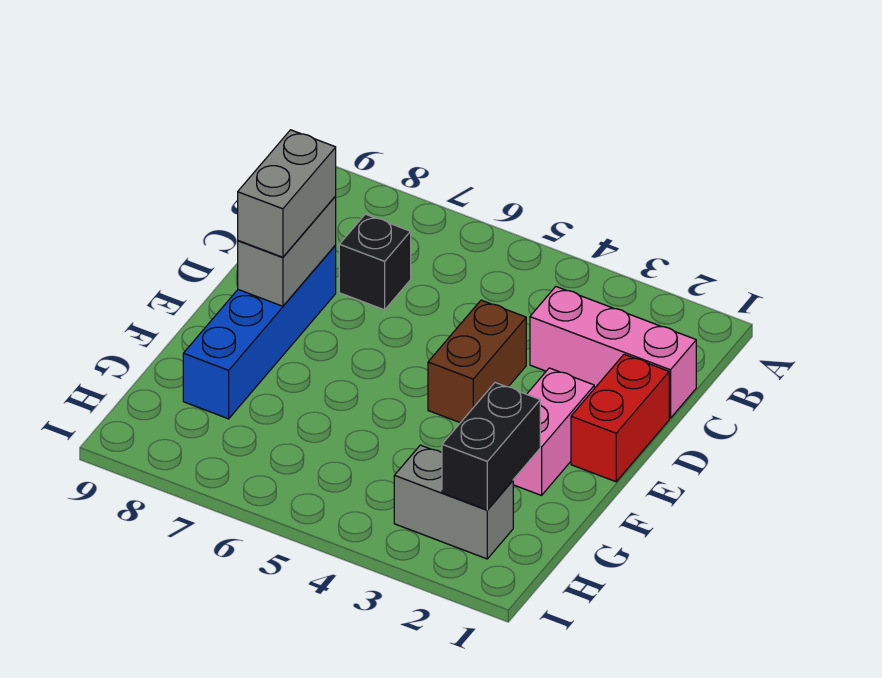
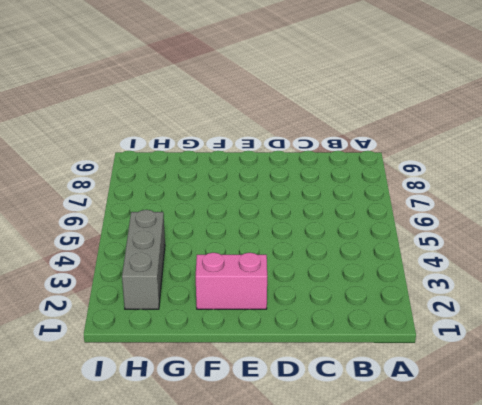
grey 1x3 brick [122,210,165,309] -> grey 1x2 brick [394,445,513,559]
none -> pink 1x3 brick [530,287,696,418]
none -> black 1x1 brick [339,214,411,310]

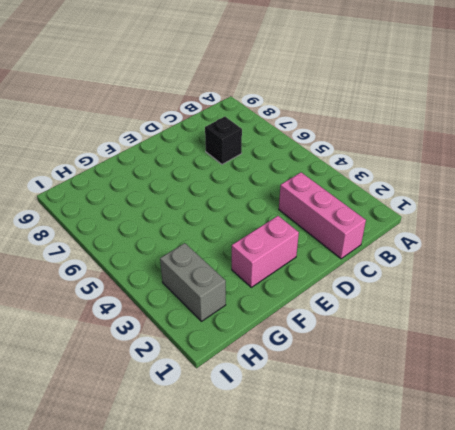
none -> red 1x2 brick [571,354,669,482]
none -> brown 1x2 brick [428,300,526,423]

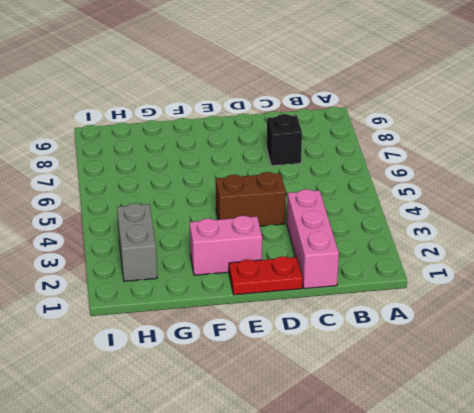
red 1x2 plate [229,256,303,295] -> red 1x2 brick [571,354,669,482]
none -> blue 1x4 brick [183,245,336,419]
none -> grey 1x2 brick [238,196,336,306]

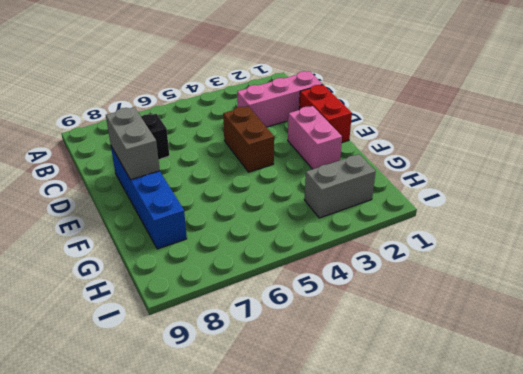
none -> black 1x2 brick [442,383,540,510]
none -> grey 1x2 brick [238,130,336,257]

